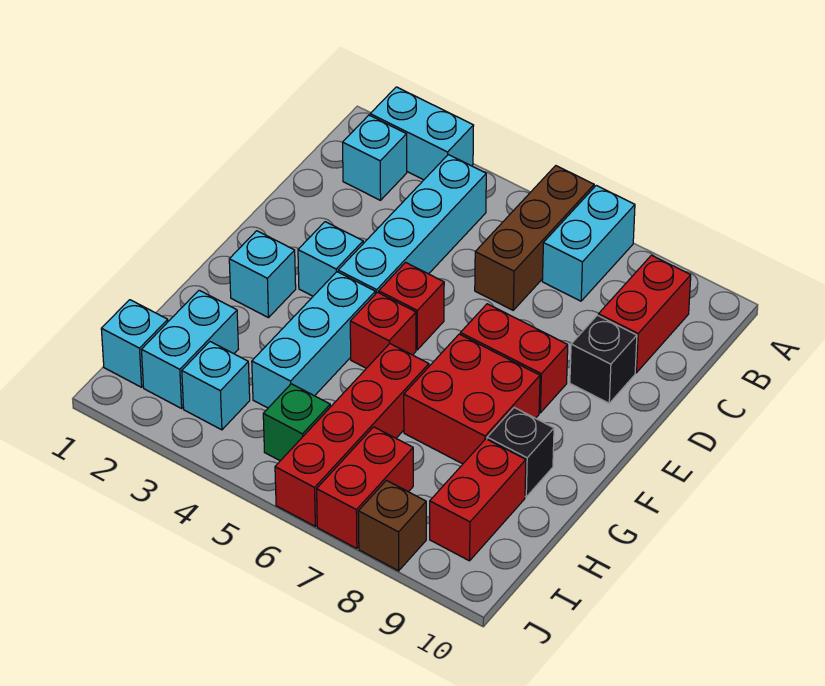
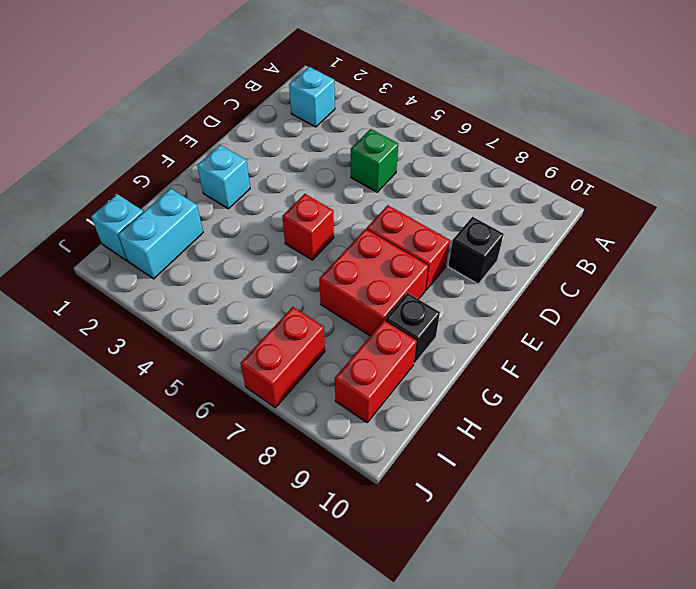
green 1x1 brick [351,129,398,192] -> green 1x1 brick moved to [263,384,330,461]
none -> cyan 1x2 brick [370,87,474,180]
none -> brown 1x3 brick [475,166,594,310]
none -> cyan 1x2 brick [542,185,635,301]

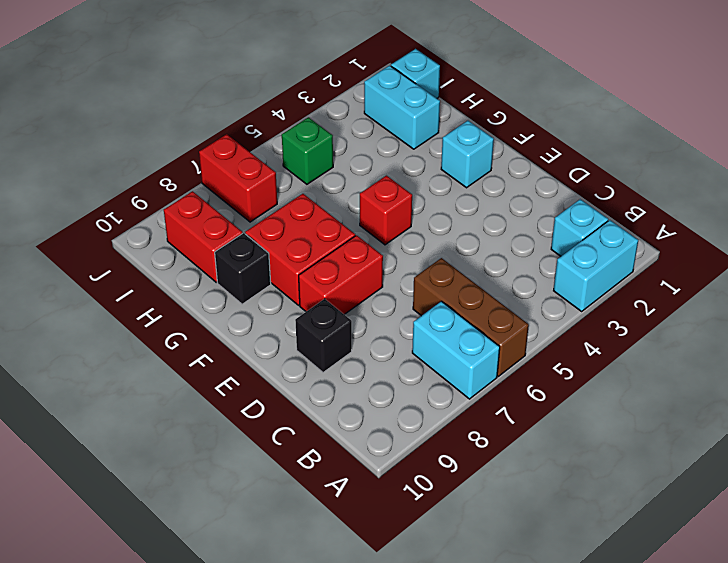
none -> cyan 1x4 brick [338,155,486,294]
none -> red 1x2 brick [598,255,691,373]
none -> cyan 1x1 brick [298,222,363,296]

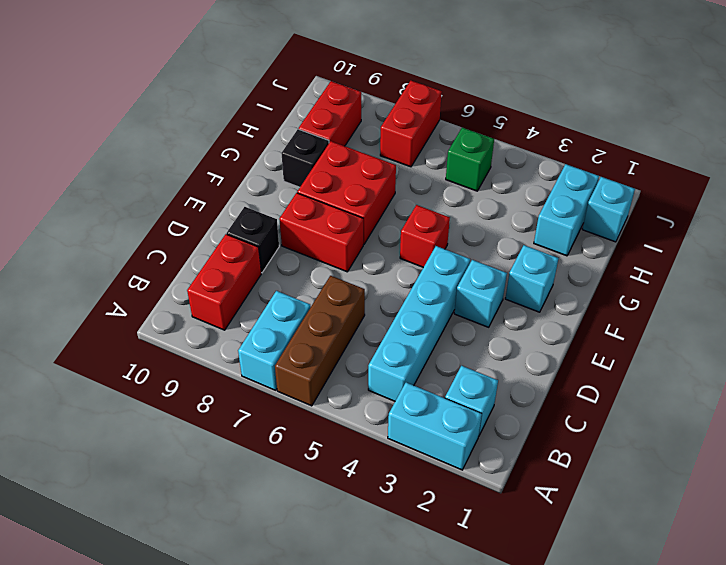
none -> red 1x1 brick [379,262,444,350]
none -> cyan 1x3 brick [252,272,375,408]
none -> red 1x4 brick [275,344,429,526]

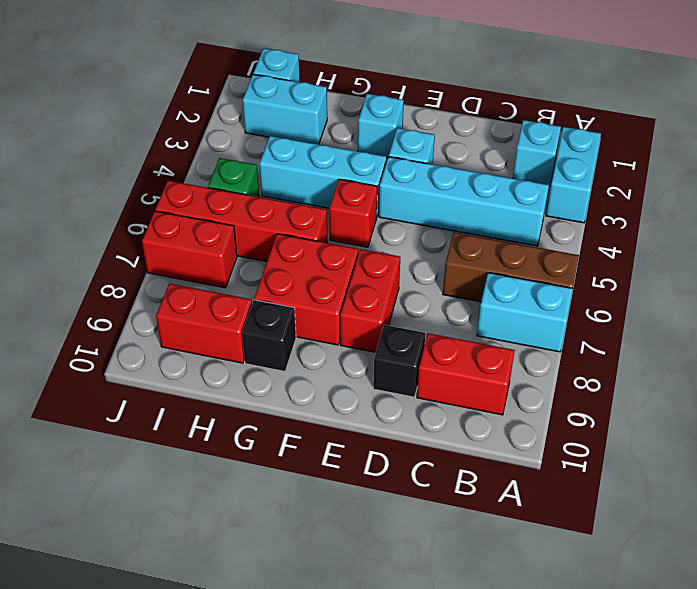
none -> red 1x1 brick [379,262,444,350]
none -> cyan 1x1 brick [182,342,250,430]
none -> brown 1x1 brick [358,480,426,571]

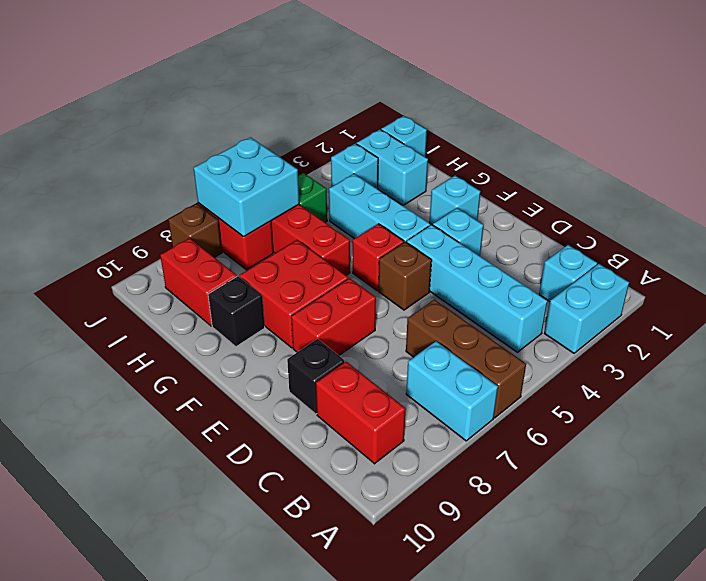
brown 1x1 brick [379,242,432,310] -> red 1x1 brick [379,262,444,350]
cyan 2x2 brick [194,137,299,237] -> none

